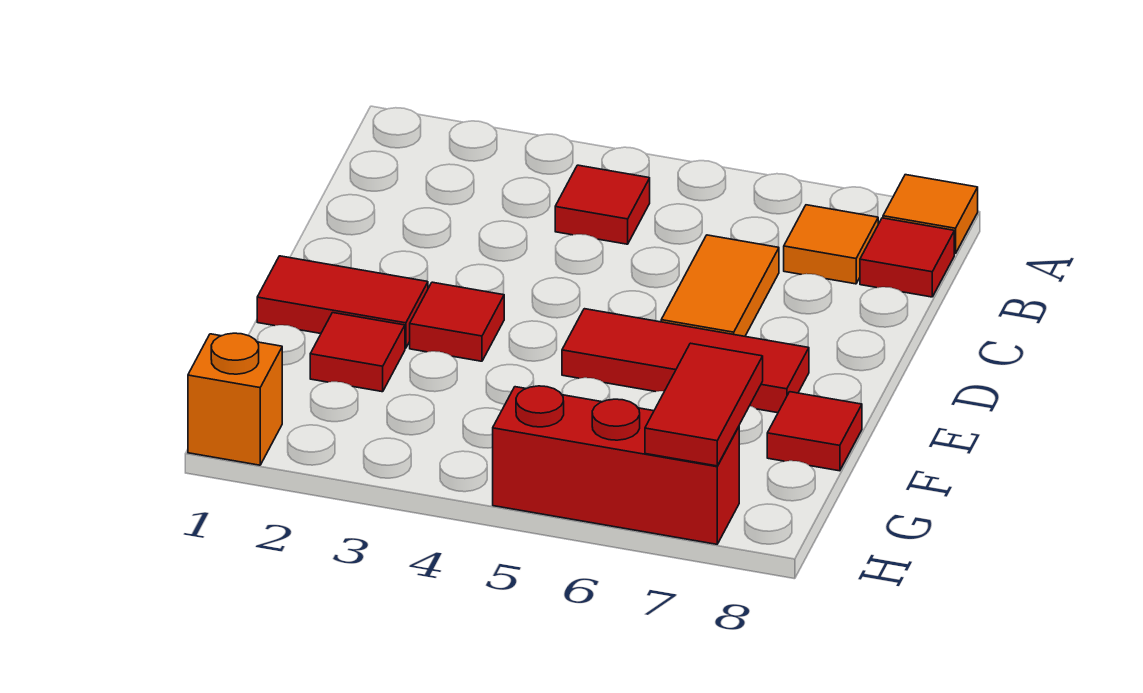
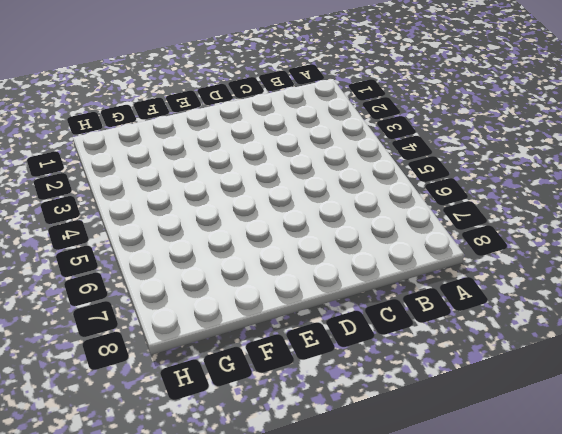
none -> orange 1x1 tile [883,175,978,254]
none -> red 1x1 tile [555,165,650,244]
none -> orange 1x1 tile [784,205,878,284]

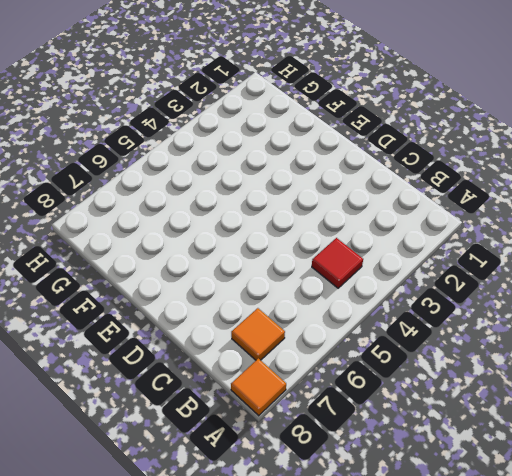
none -> red 1x1 tile [860,218,954,297]
none -> orange 1x2 tile [661,235,779,336]
none -> red 1x2 tile [257,256,428,348]

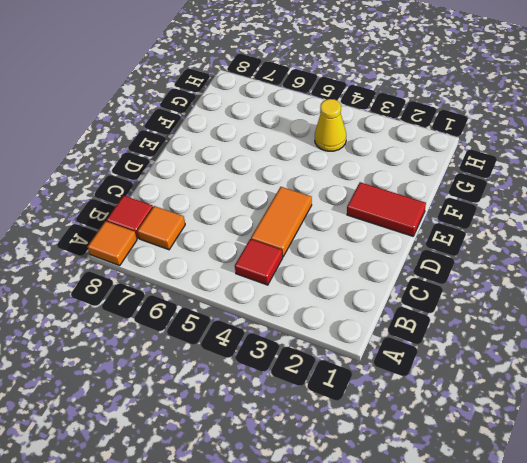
orange 1x2 tile [251,187,312,257] -> orange 1x2 tile moved to [661,235,779,336]
yellow 1x1 cone [315,99,346,151] -> none
none -> red 1x1 tile [410,282,504,361]
none -> red 1x3 tile [562,309,809,413]
none -> red 1x1 tile [310,313,405,392]

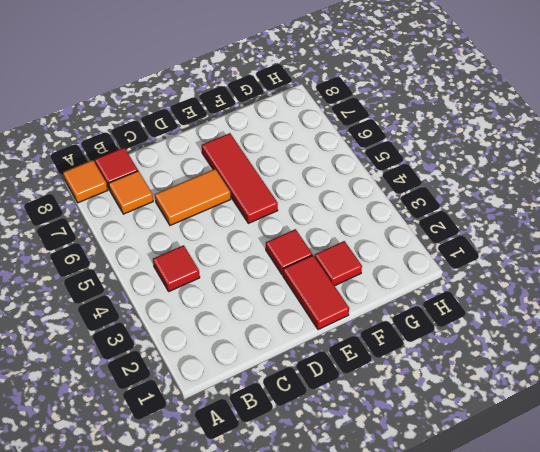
none -> red 1x1 tile [767,392,862,471]
none -> orange 1x1 brick [188,333,282,465]
none -> red 1x3 brick [493,386,739,544]

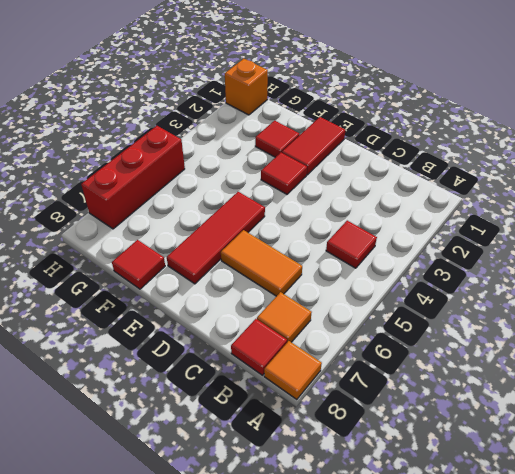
none -> red 1x2 tile [645,343,763,466]

